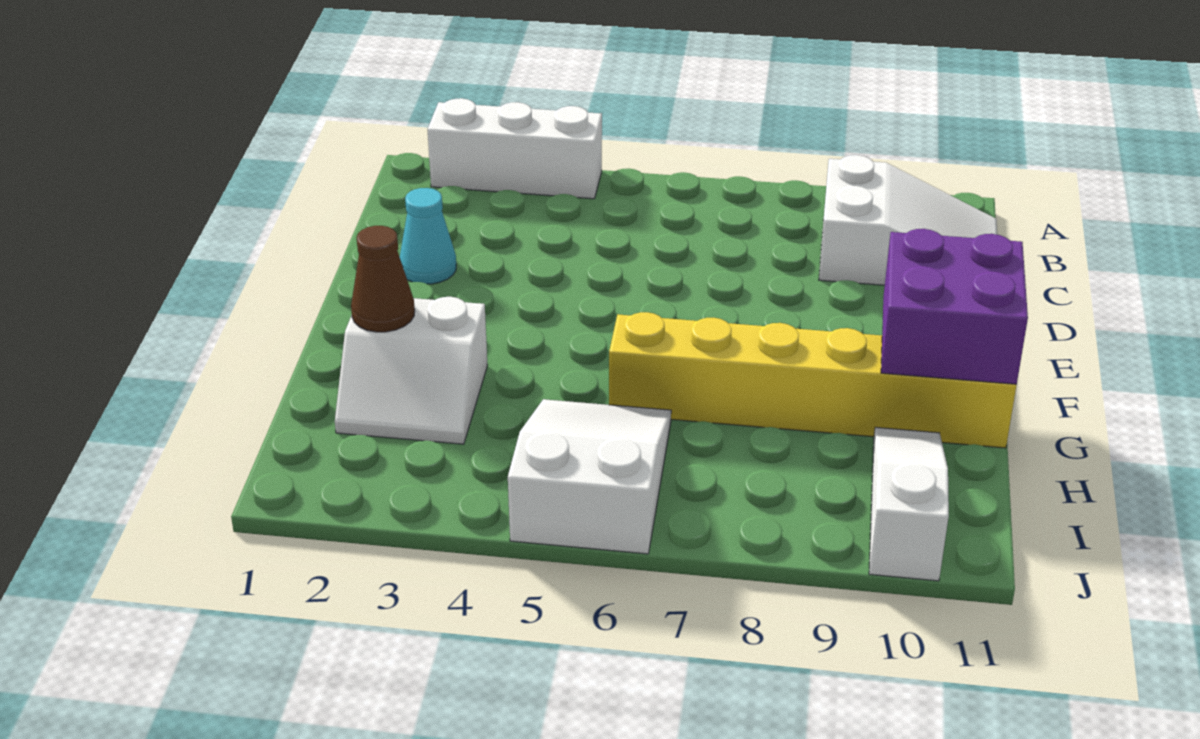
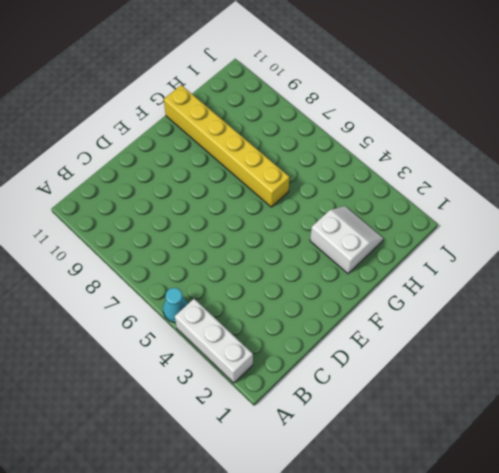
cyan 1x1 cone [163,288,188,322] -> cyan 1x1 cone moved to [400,188,456,284]
none -> white 2x3 slope [819,155,997,285]
none -> white 2x3 slope [508,399,671,554]

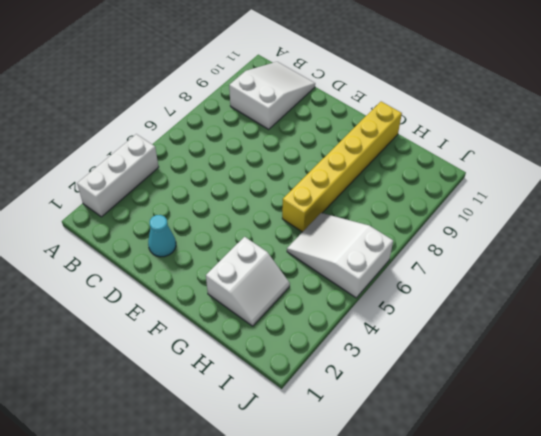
none -> white 1x3 slope [869,427,949,581]
none -> purple 2x2 brick [881,229,1028,384]

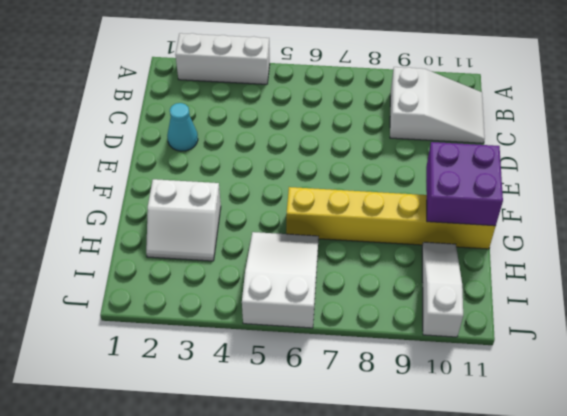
none -> brown 1x1 cone [351,226,415,332]

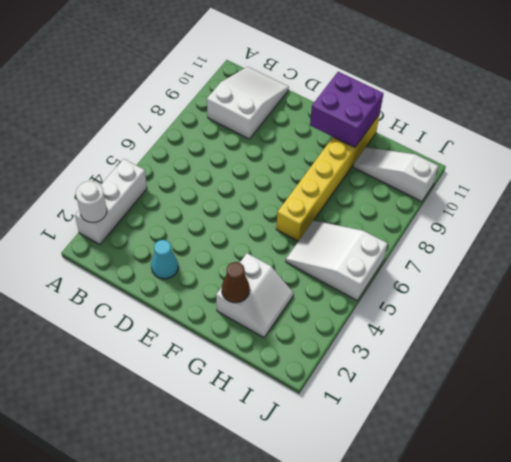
white 1x1 round brick [76,181,107,222] -> none

